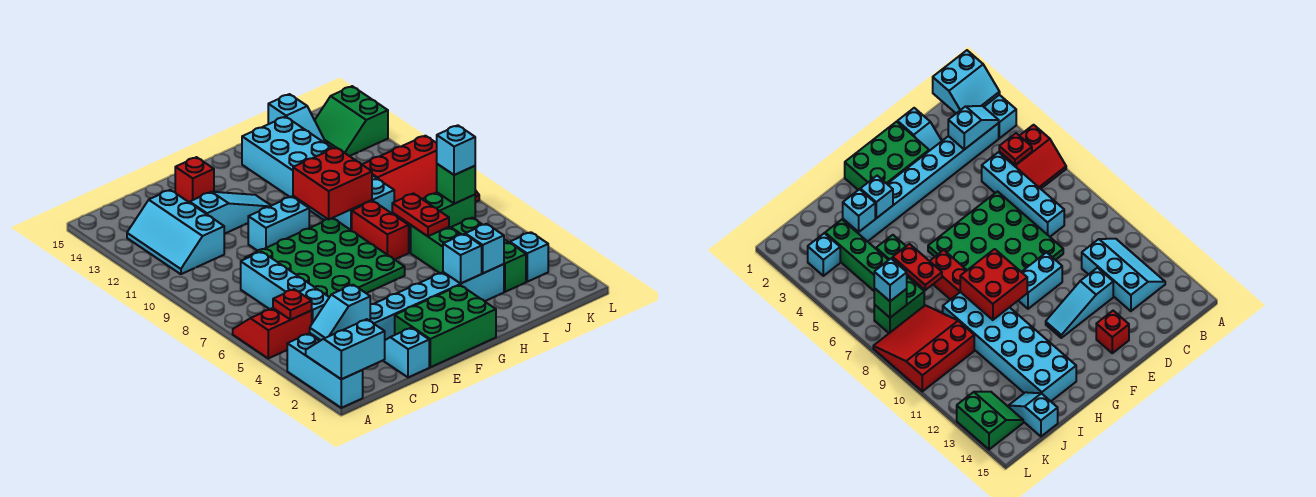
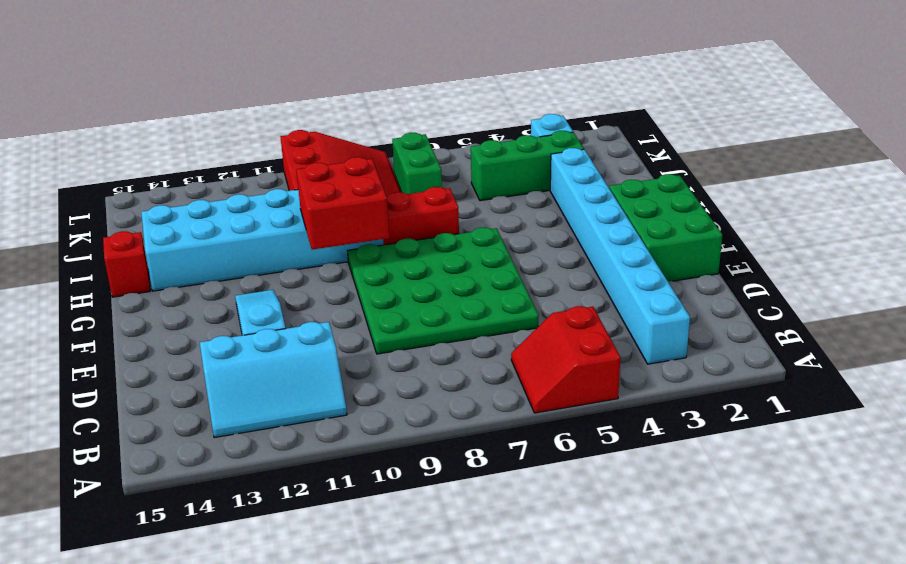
red 1x1 brick [103,231,150,297] -> red 1x1 brick moved to [175,157,214,203]
none -> cyan 1x3 brick [287,334,363,408]
none -> cyan 1x4 brick [241,252,329,323]
none -> cyan 1x2 slope [383,328,429,377]

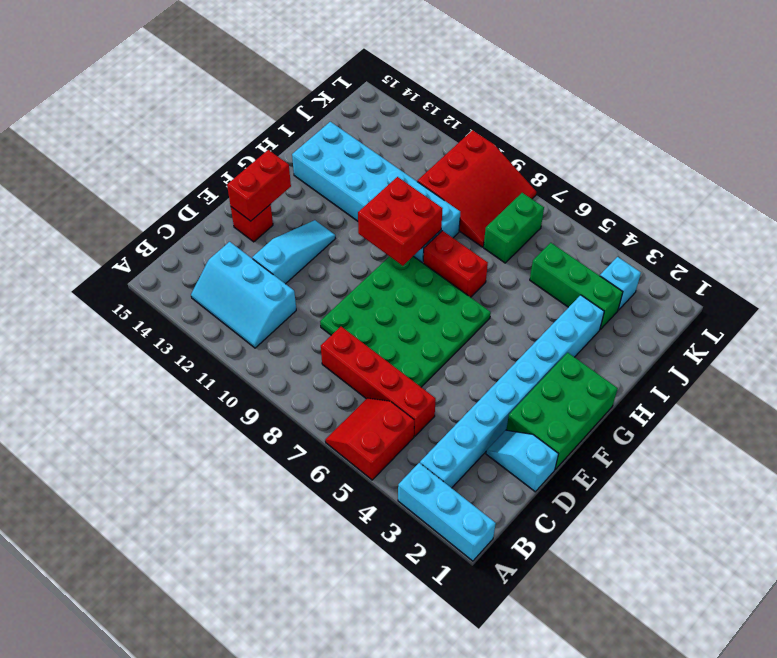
red 1x4 brick [321,327,436,436] -> cyan 1x4 brick [241,252,329,323]
red 1x2 brick [227,150,291,221] -> none
none -> cyan 1x2 brick [248,197,309,251]
none -> green 1x2 brick [411,225,460,273]
none -> cyan 1x2 slope [268,94,325,143]

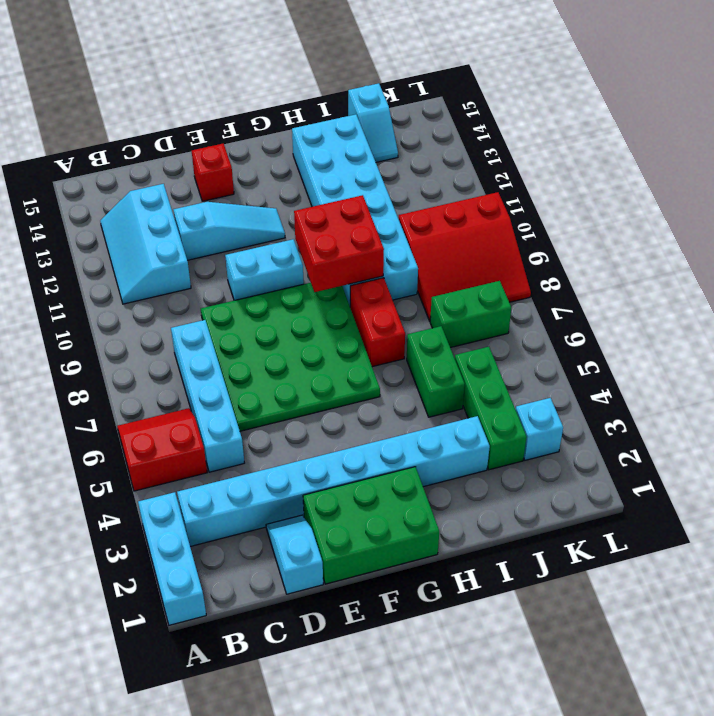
none -> green 2x2 slope [315,86,388,156]
none -> cyan 2x2 slope [306,319,385,379]
none -> cyan 1x2 slope [310,285,370,340]

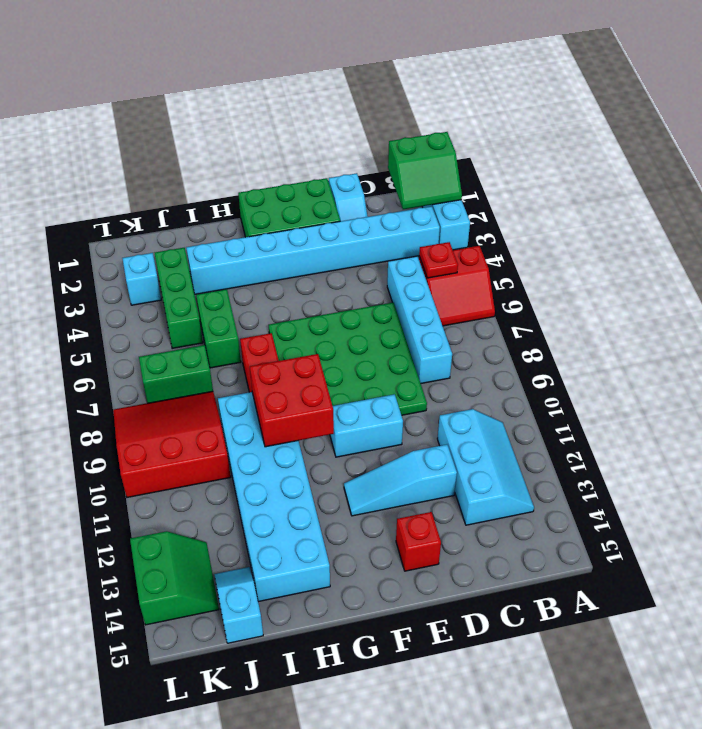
green 2x2 slope [388,132,462,209] -> cyan 2x2 slope [306,319,385,379]
none -> cyan 1x2 slope [310,285,370,340]
none -> cyan 1x1 brick [443,234,482,284]
none -> cyan 1x1 brick [465,224,504,273]

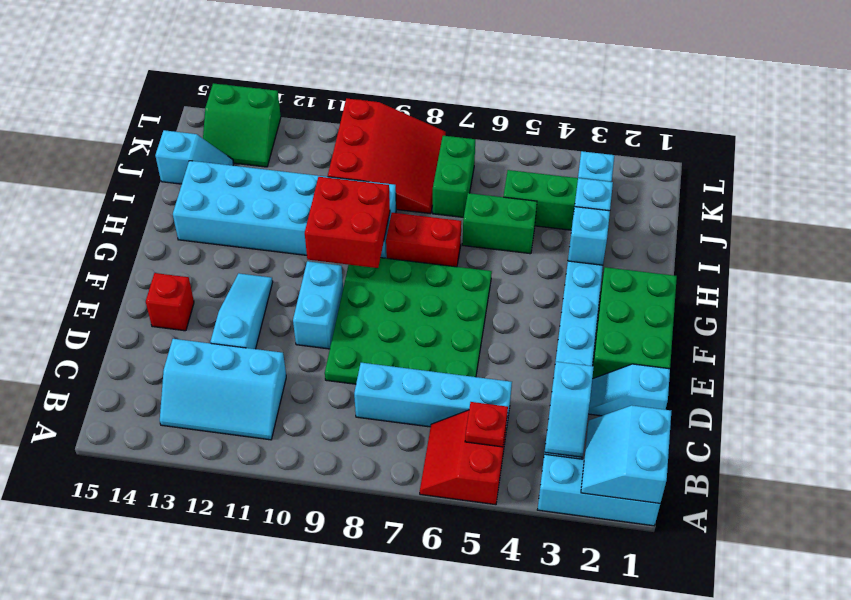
none -> red 1x2 plate [392,194,449,236]
none -> green 1x1 brick [437,164,475,204]
none -> cyan 1x1 brick [437,125,475,175]

